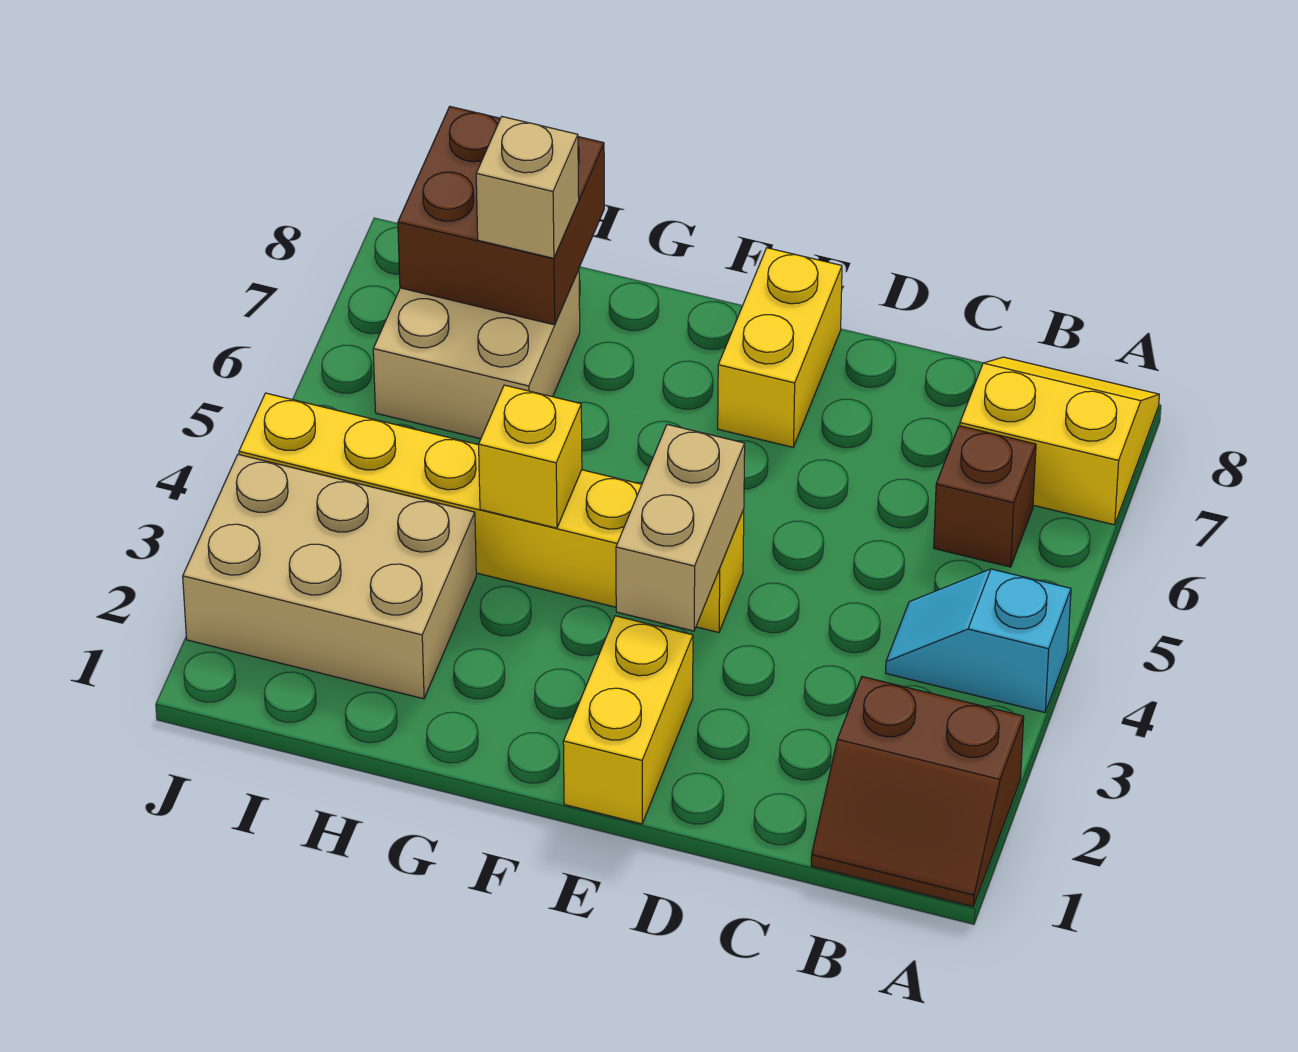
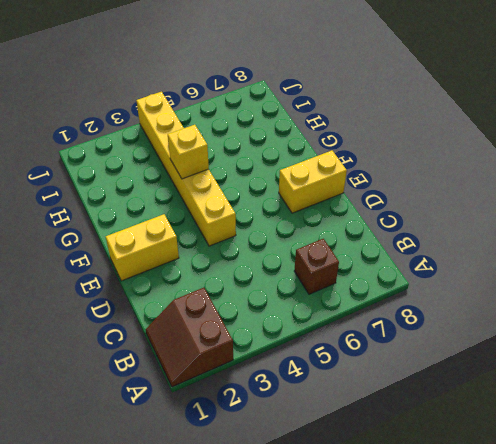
none -> cyan 1x2 slope [886,569,1071,712]
none -> yellow 2x2 slope [960,357,1159,525]
none -> tan 2x3 brick [183,455,476,699]

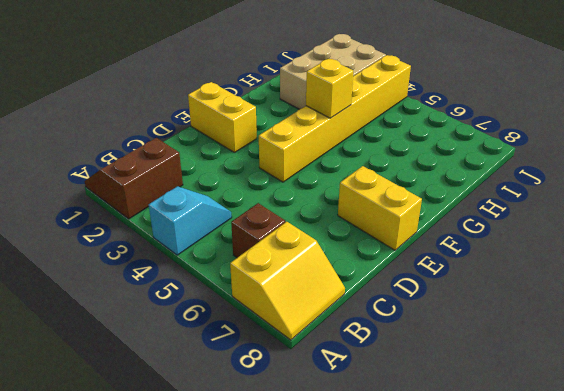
none -> tan 2x2 brick [373,270,580,439]
none -> tan 1x2 brick [616,424,745,631]
none -> brown 2x2 brick [398,107,604,325]

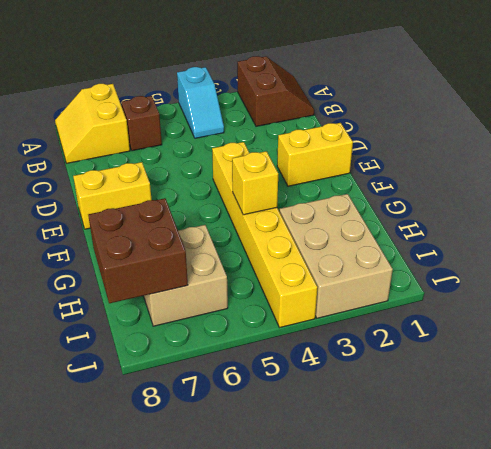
none -> tan 1x2 brick [616,424,745,631]
none -> tan 1x1 brick [476,117,579,258]

